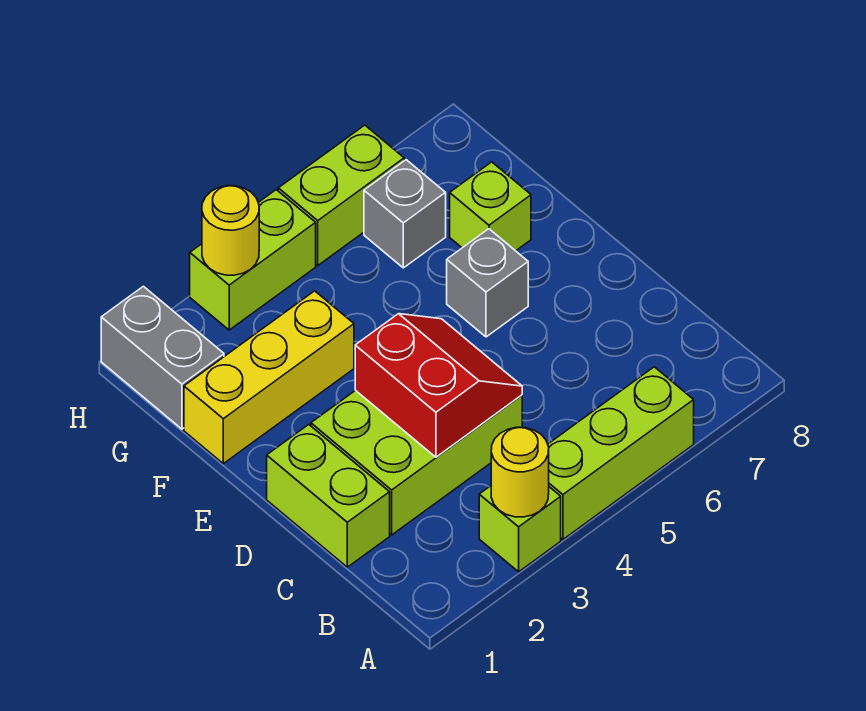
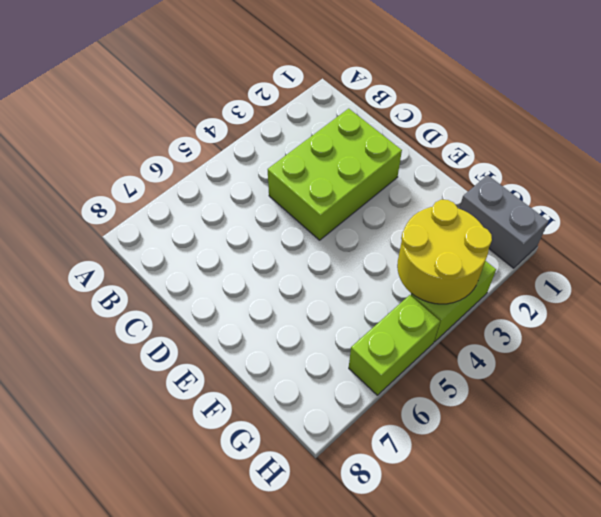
yellow 2x2 round brick [397,200,492,304] -> yellow 1x1 round brick [202,186,259,275]
none -> lime 1x1 brick [479,486,561,572]
none -> lime 1x3 brick [548,367,694,539]
none -> lime 1x2 brick [267,425,390,567]

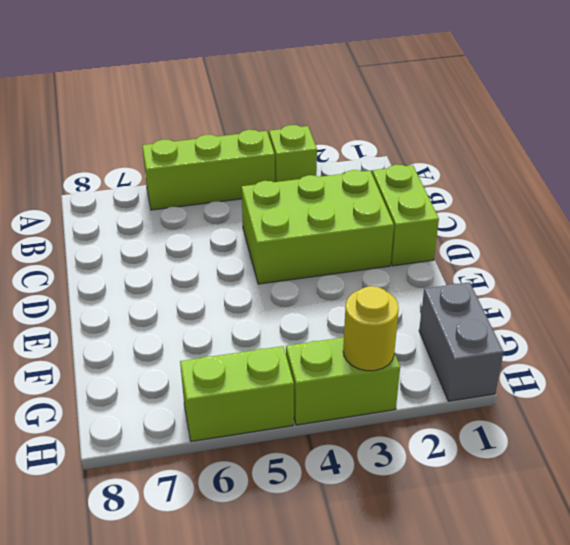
none -> grey 1x1 brick [447,229,528,337]
none -> yellow 1x3 brick [184,291,354,464]
none -> lime 1x1 brick [450,162,531,251]

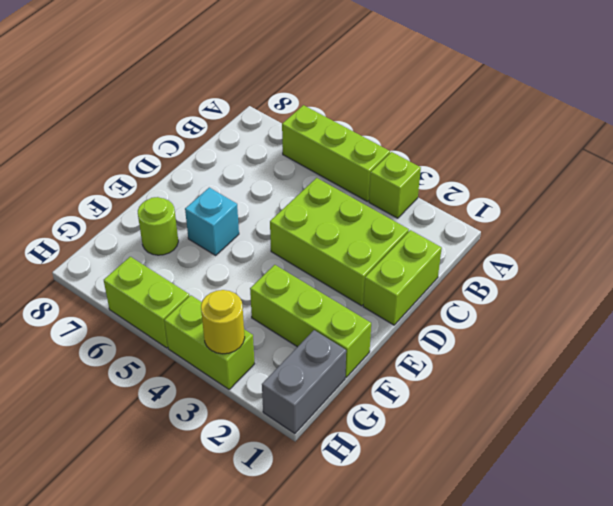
cyan 1x1 brick [185,188,239,255] -> grey 1x1 brick [447,229,528,337]
lime 1x3 brick [250,265,371,377] -> yellow 1x3 brick [184,291,354,464]
lime 1x1 round brick [138,197,178,255] -> lime 1x1 brick [450,162,531,251]
none -> grey 1x1 brick [364,160,446,268]
none -> yellow 1x1 round brick [491,427,549,517]
none -> red 2x2 slope [355,314,522,457]

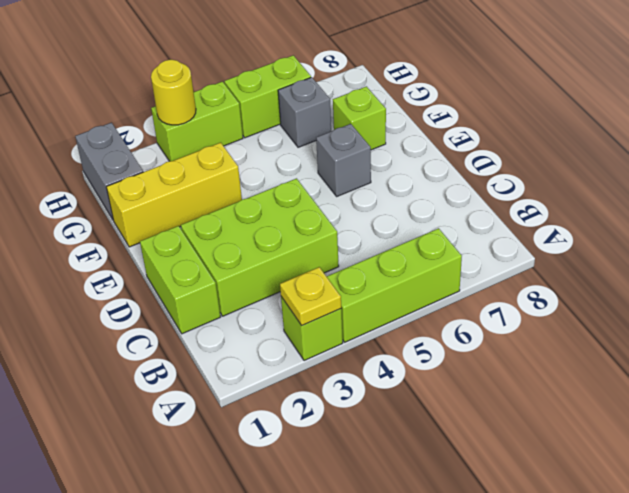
yellow 1x1 plate [280,267,341,325] -> yellow 1x1 round brick [491,427,549,517]
none -> red 2x2 slope [355,314,522,457]

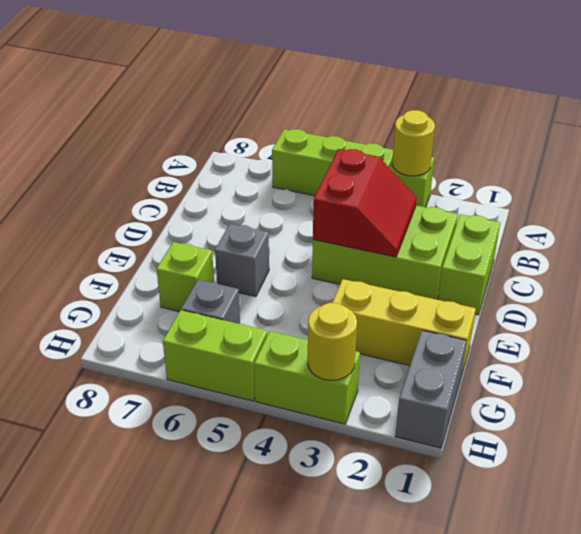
red 2x2 slope [313,149,417,257] -> red 2x2 slope turned to [355,314,522,457]

